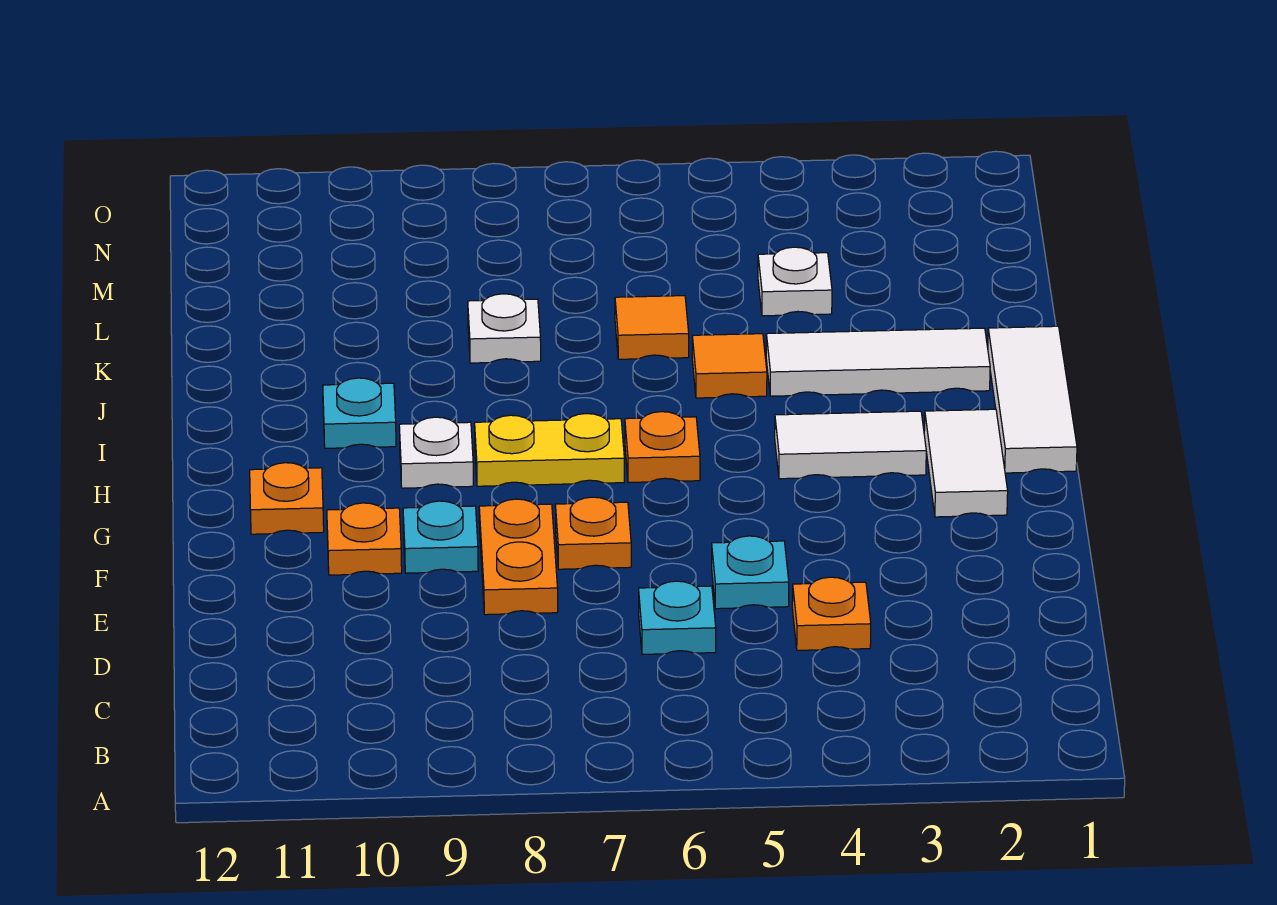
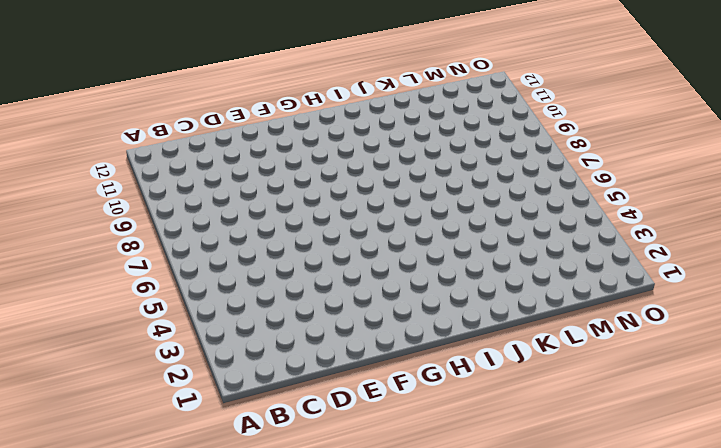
none -> orange 1x1 plate [792,577,871,650]
none -> cyan 1x1 plate [639,581,716,654]
none -> cyan 1x1 plate [712,536,789,609]

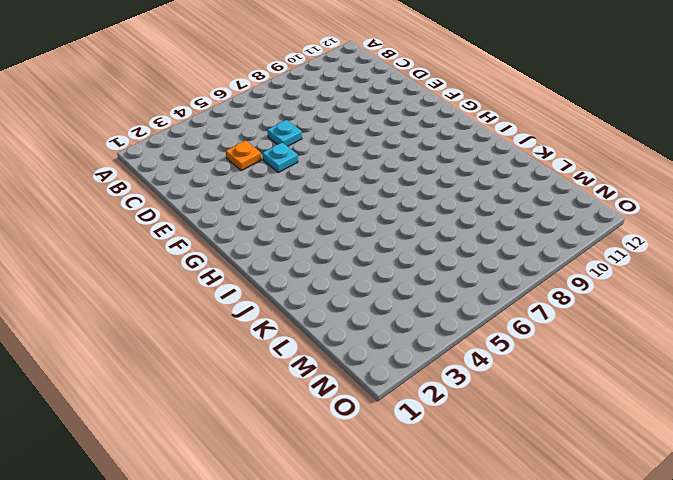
none -> orange 1x2 plate [479,499,558,615]
none -> orange 1x1 plate [555,497,631,569]
none -> cyan 1x1 plate [403,501,478,573]

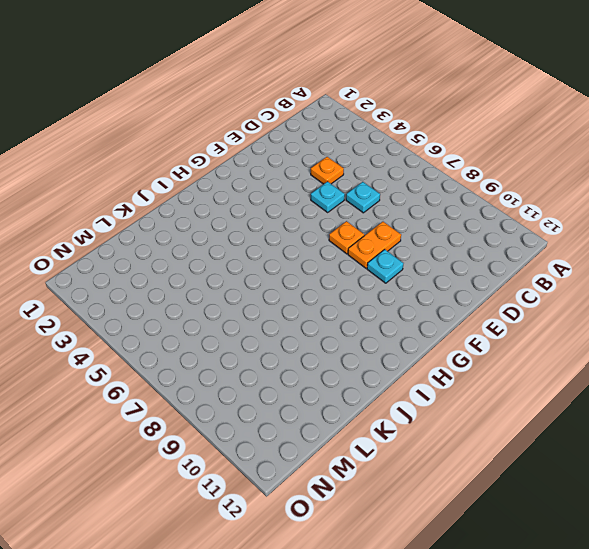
none -> orange 1x1 plate [327,503,402,575]
none -> white 1x2 tile [924,409,1008,517]
none -> orange 1x1 plate [250,463,324,534]

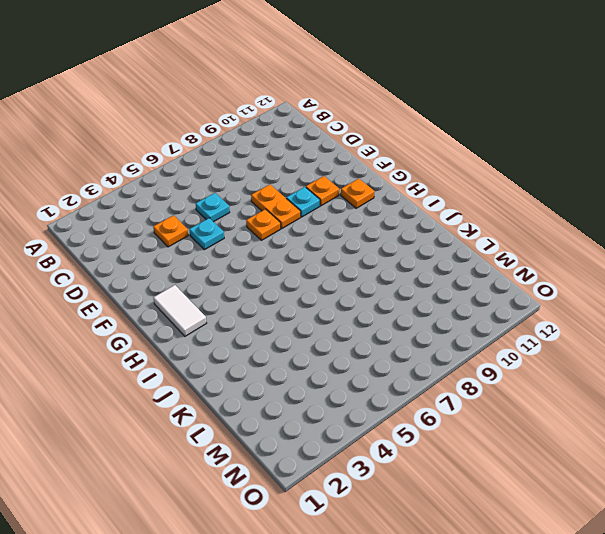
none -> white 1x3 tile [988,326,1077,473]
none -> white 1x2 tile [775,411,926,479]
none -> orange 1x1 plate [625,412,700,483]

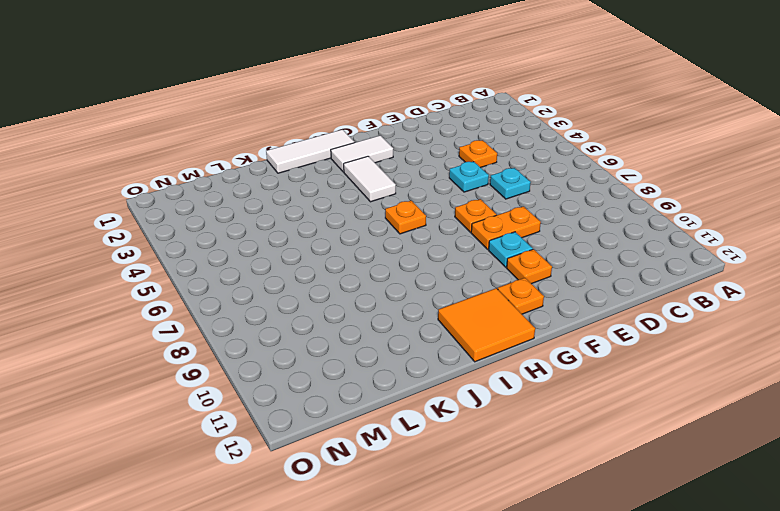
orange 2x2 tile [438,288,535,362] -> none
none -> yellow 1x2 plate [475,414,624,486]
none -> white 1x1 plate [399,417,473,488]
none -> cyan 1x1 plate [323,378,396,448]

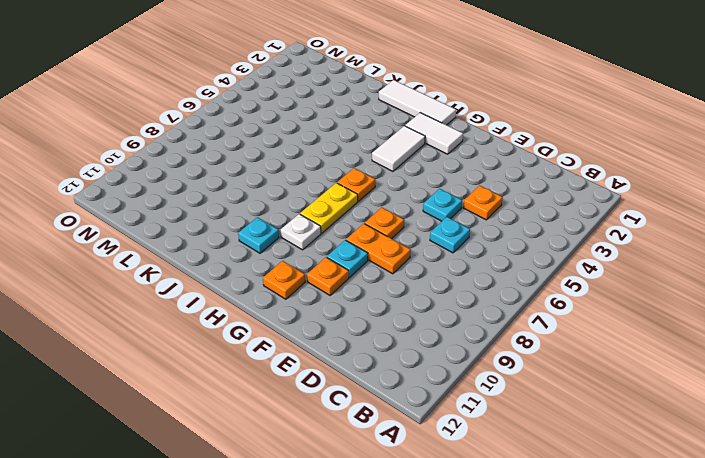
none -> white 1x3 tile [766,328,990,396]
none -> orange 1x1 tile [692,334,767,398]
none -> orange 1x1 tile [615,296,689,359]

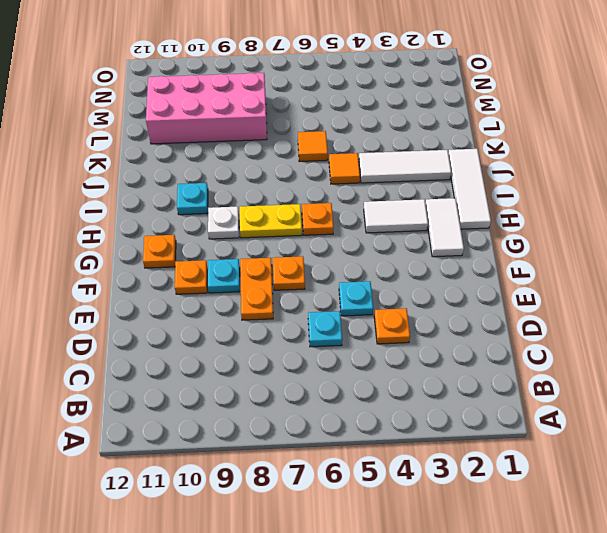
pink 2x4 brick [146,73,267,144] -> none
none -> white 1x1 plate [468,294,541,363]
none -> white 1x1 plate [758,247,832,316]

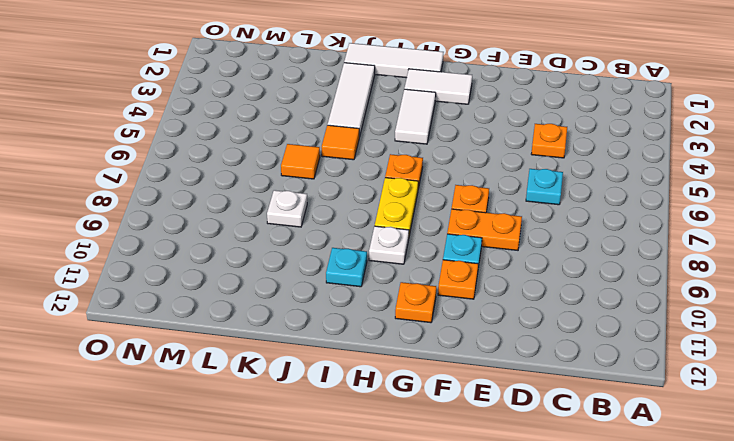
none -> cyan 1x1 plate [712,536,789,609]
none -> white 1x1 plate [758,247,832,316]

